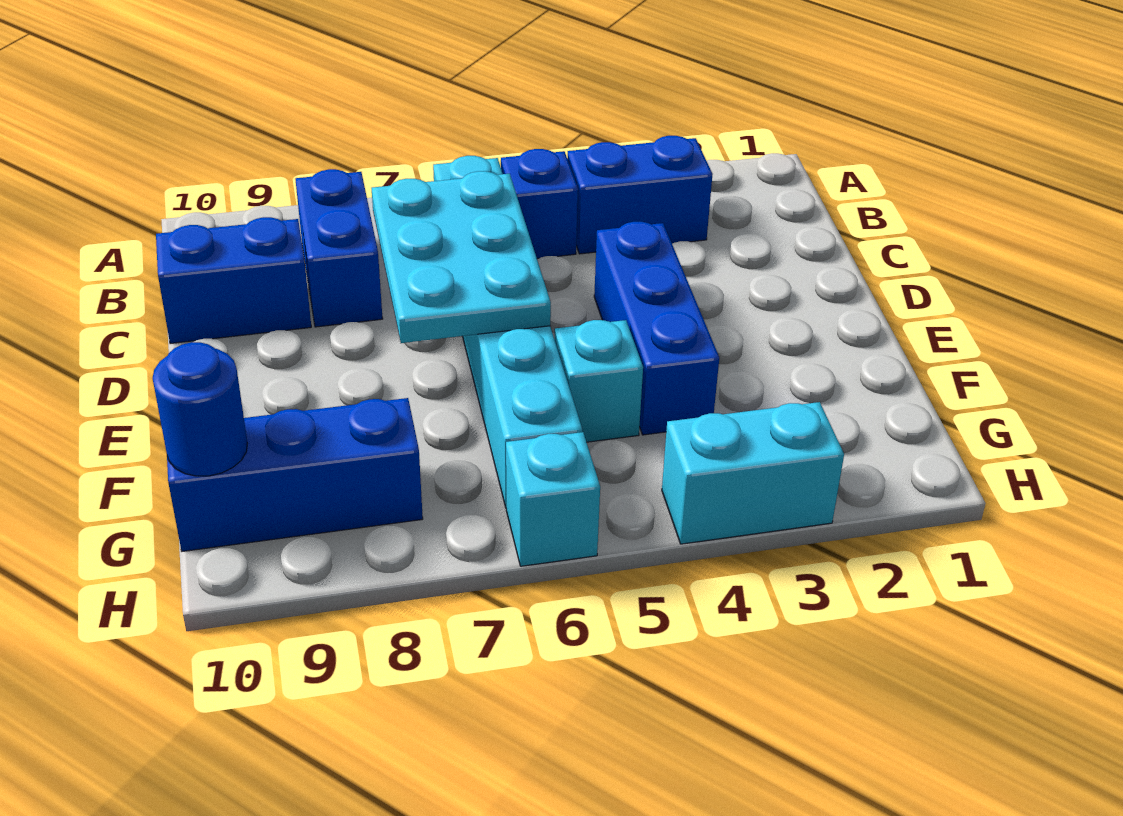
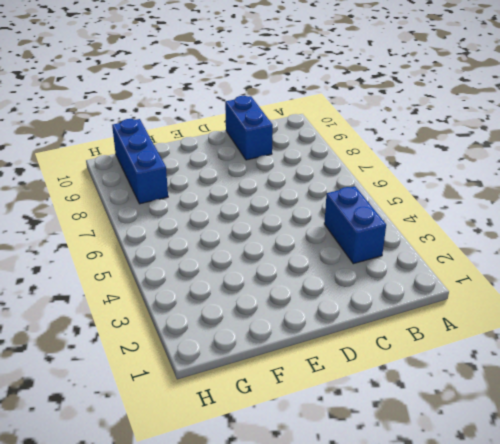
none -> blue 1x1 brick [501,149,578,259]
none -> cyan 1x6 brick [433,156,582,507]
none -> blue 1x2 brick [295,169,383,327]

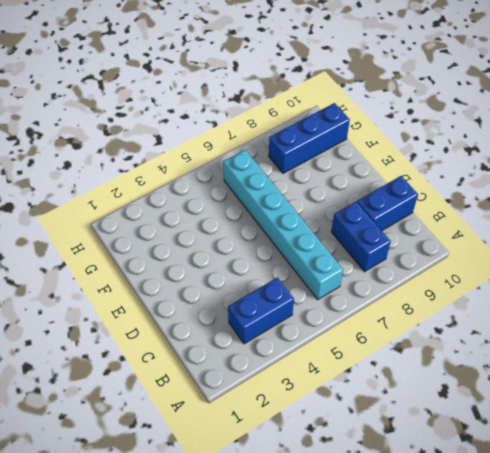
none -> blue 1x1 brick [501,149,578,259]
none -> blue 1x3 brick [594,222,719,435]
none -> cyan 1x1 brick [555,320,643,442]

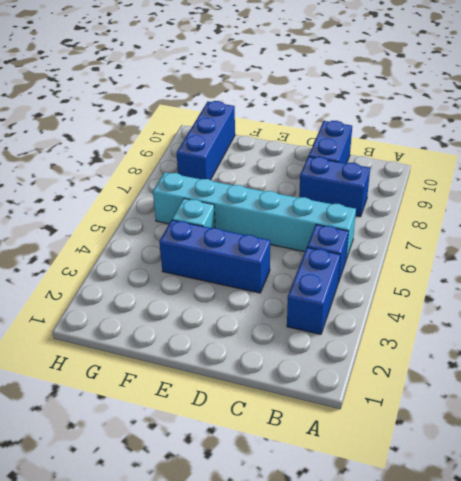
none -> cyan 1x2 brick [662,402,844,544]
none -> cyan 1x1 brick [506,432,600,566]
none -> cyan 2x3 plate [372,171,551,343]

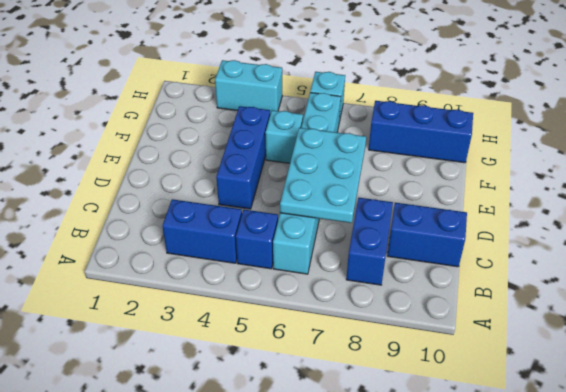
none -> blue 1x1 round brick [153,342,247,476]

